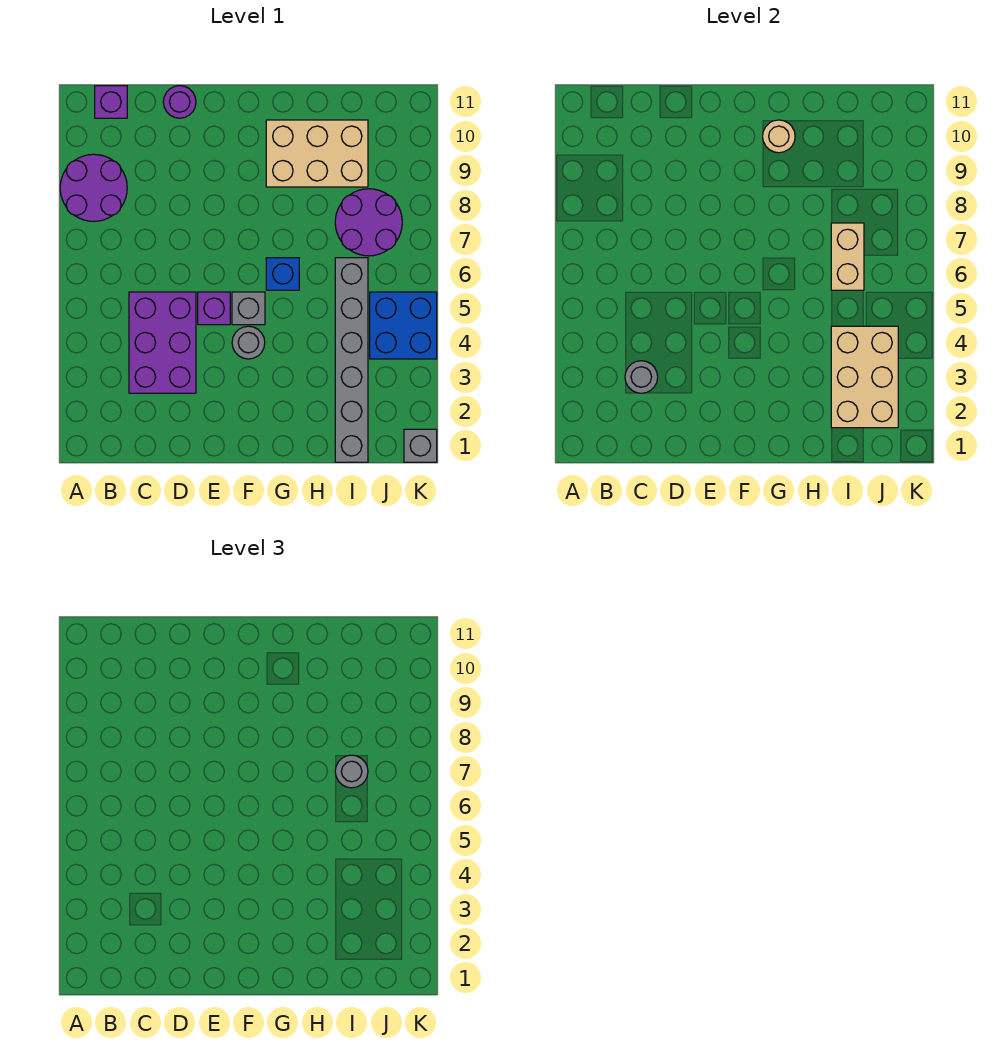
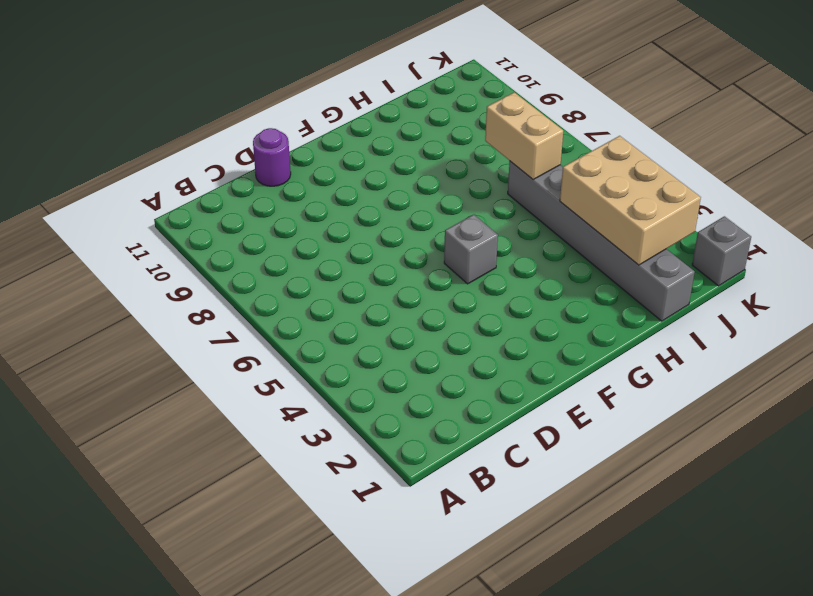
none -> purple 2x2 round brick [60,154,127,221]
none -> purple 1x1 brick [95,86,127,118]
none -> purple 2x3 brick [129,292,196,393]

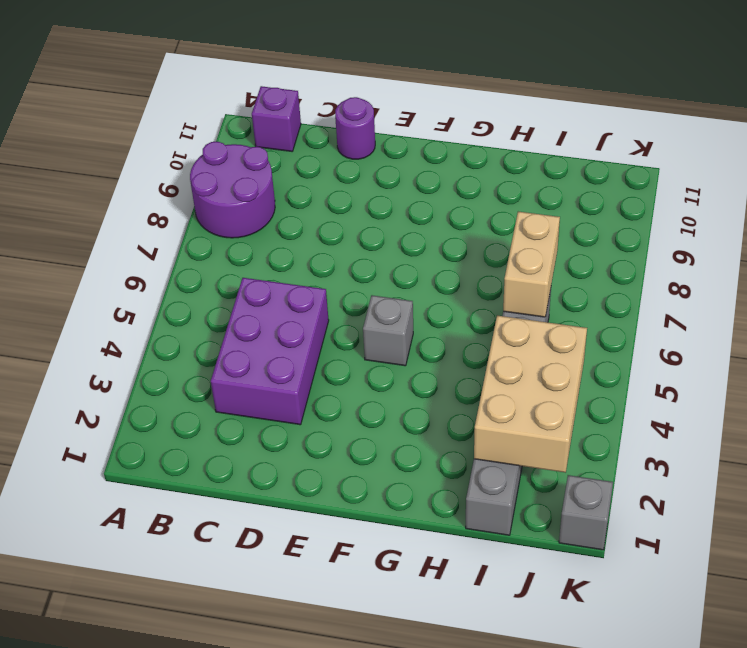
none -> purple 1x1 brick [198,292,230,325]
none -> grey 1x1 round brick [232,326,265,359]
none -> blue 1x1 brick [266,258,299,290]

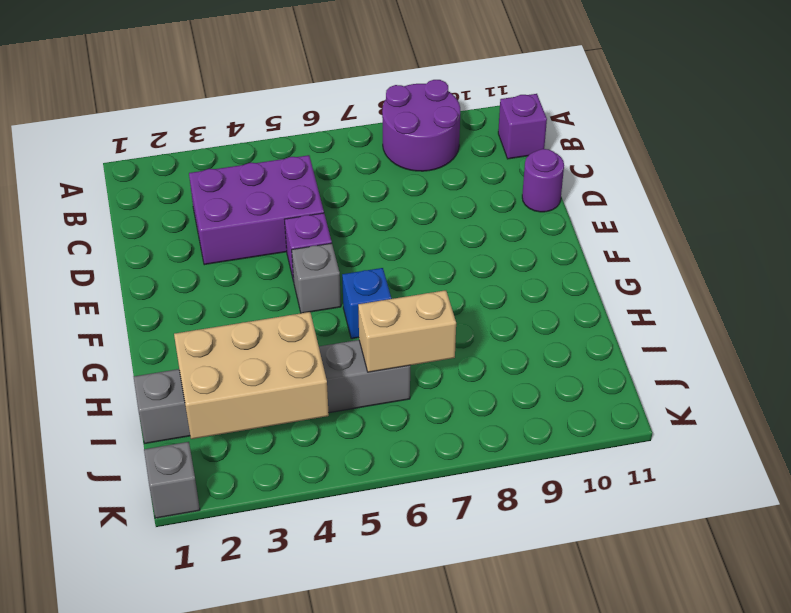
none -> grey 1x1 round brick [232,326,265,359]
none -> tan 2x3 brick [266,120,368,187]
none -> purple 2x2 round brick [335,189,402,256]

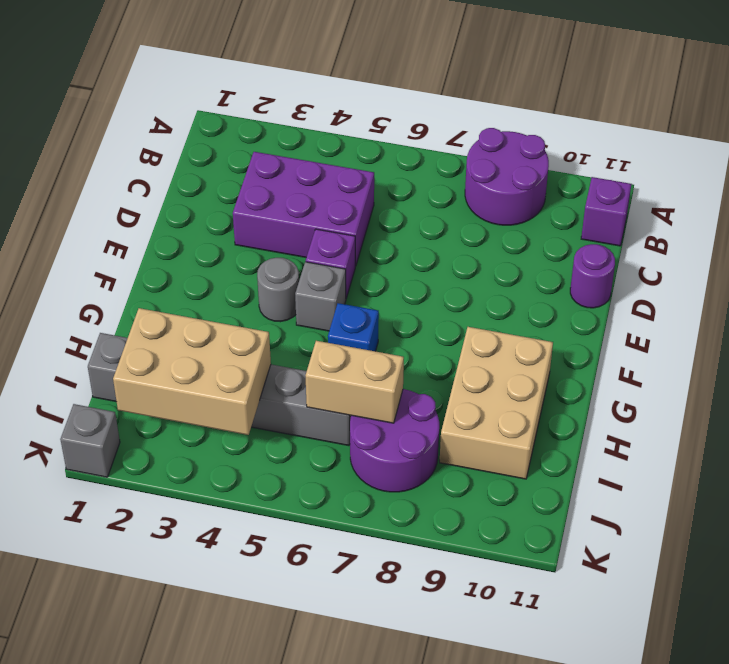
none -> blue 2x2 brick [370,292,437,359]
none -> grey 1x1 round brick [625,361,658,393]
none -> tan 1x1 round brick [763,120,795,153]

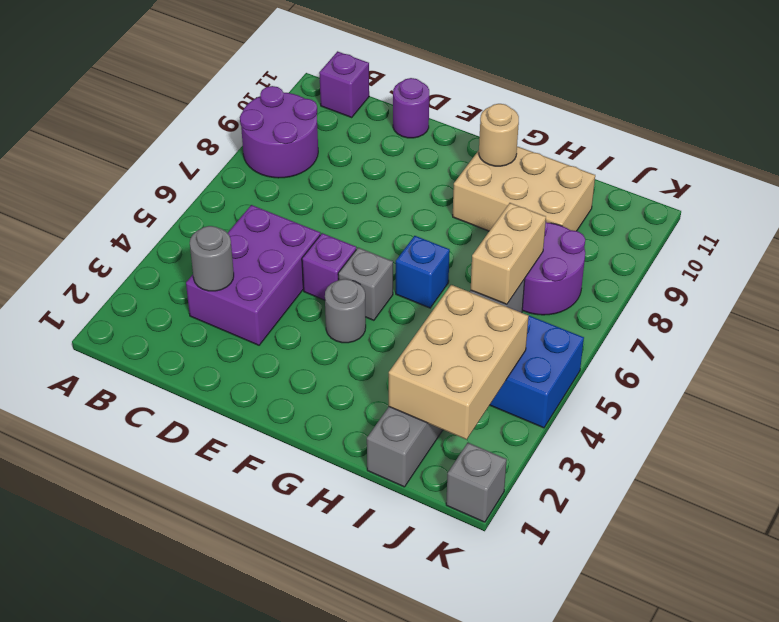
none -> grey 1x1 round brick [335,755,368,788]

